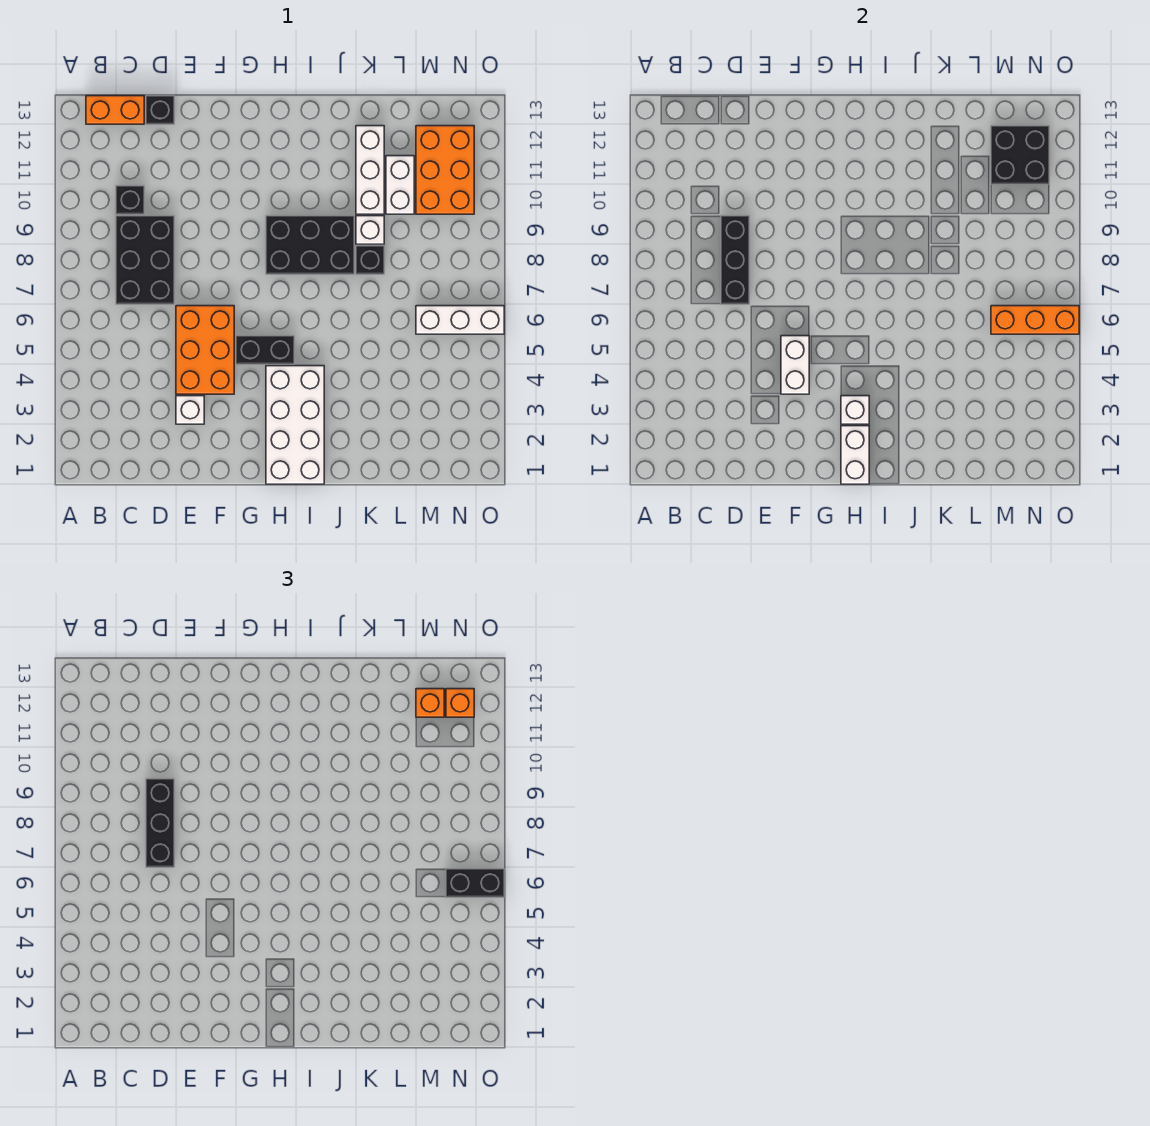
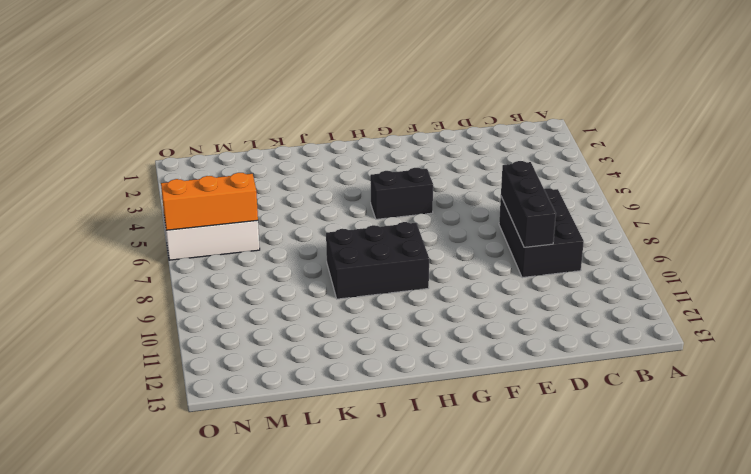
none -> orange 1x2 brick [86,96,144,124]
none -> black 1x1 brick [116,186,144,214]
none -> black 1x1 brick [146,96,174,124]

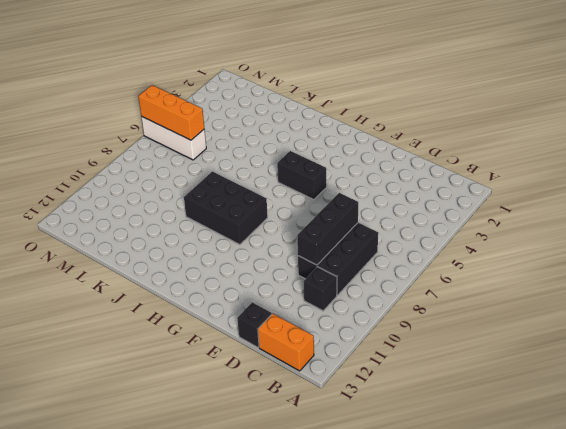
none -> white 1x1 brick [176,396,204,424]
none -> orange 2x3 brick [176,306,234,394]
none -> white 2x4 brick [266,366,324,484]

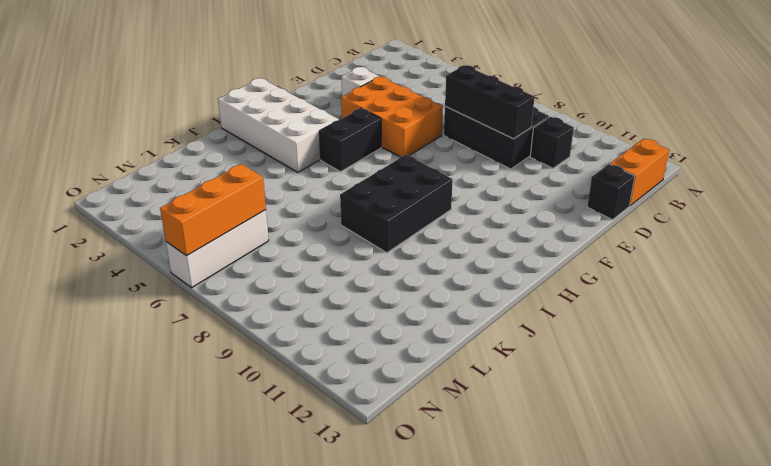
none -> black 1x1 brick [356,246,384,274]
none -> white 1x1 brick [356,216,384,244]
none -> white 1x3 brick [356,126,384,214]

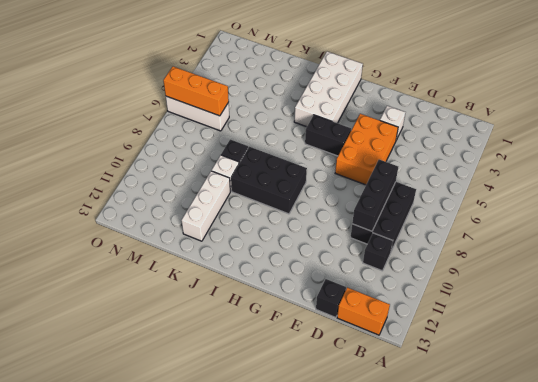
none -> white 1x2 brick [386,156,414,214]
none -> orange 2x3 brick [416,126,474,214]
none -> white 1x2 brick [781,336,809,394]

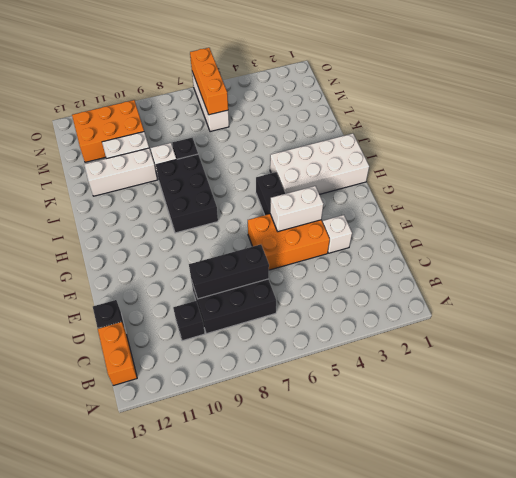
none -> white 1x2 brick [841,426,869,484]
none -> white 1x1 brick [841,396,869,424]
none -> black 2x2 brick [991,126,1049,184]

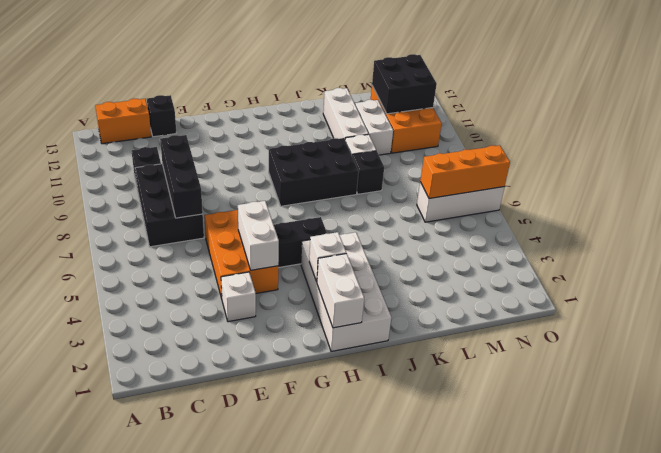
none -> black 1x3 brick [146,779,174,867]
none -> orange 1x1 brick [416,689,444,717]
none -> black 1x2 brick [446,869,504,897]

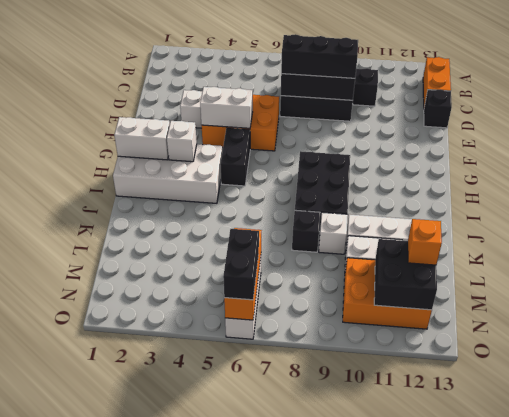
none -> orange 1x1 brick [446,689,474,717]

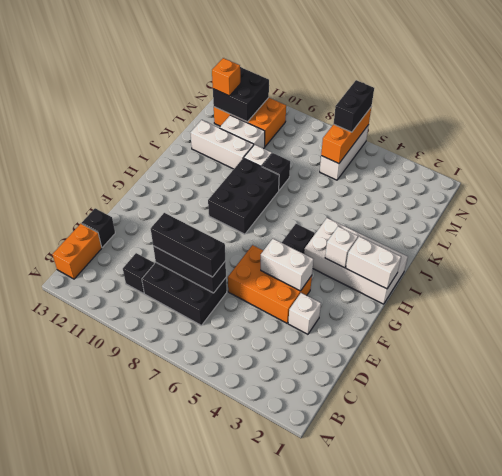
none -> orange 1x1 brick [446,689,474,717]

